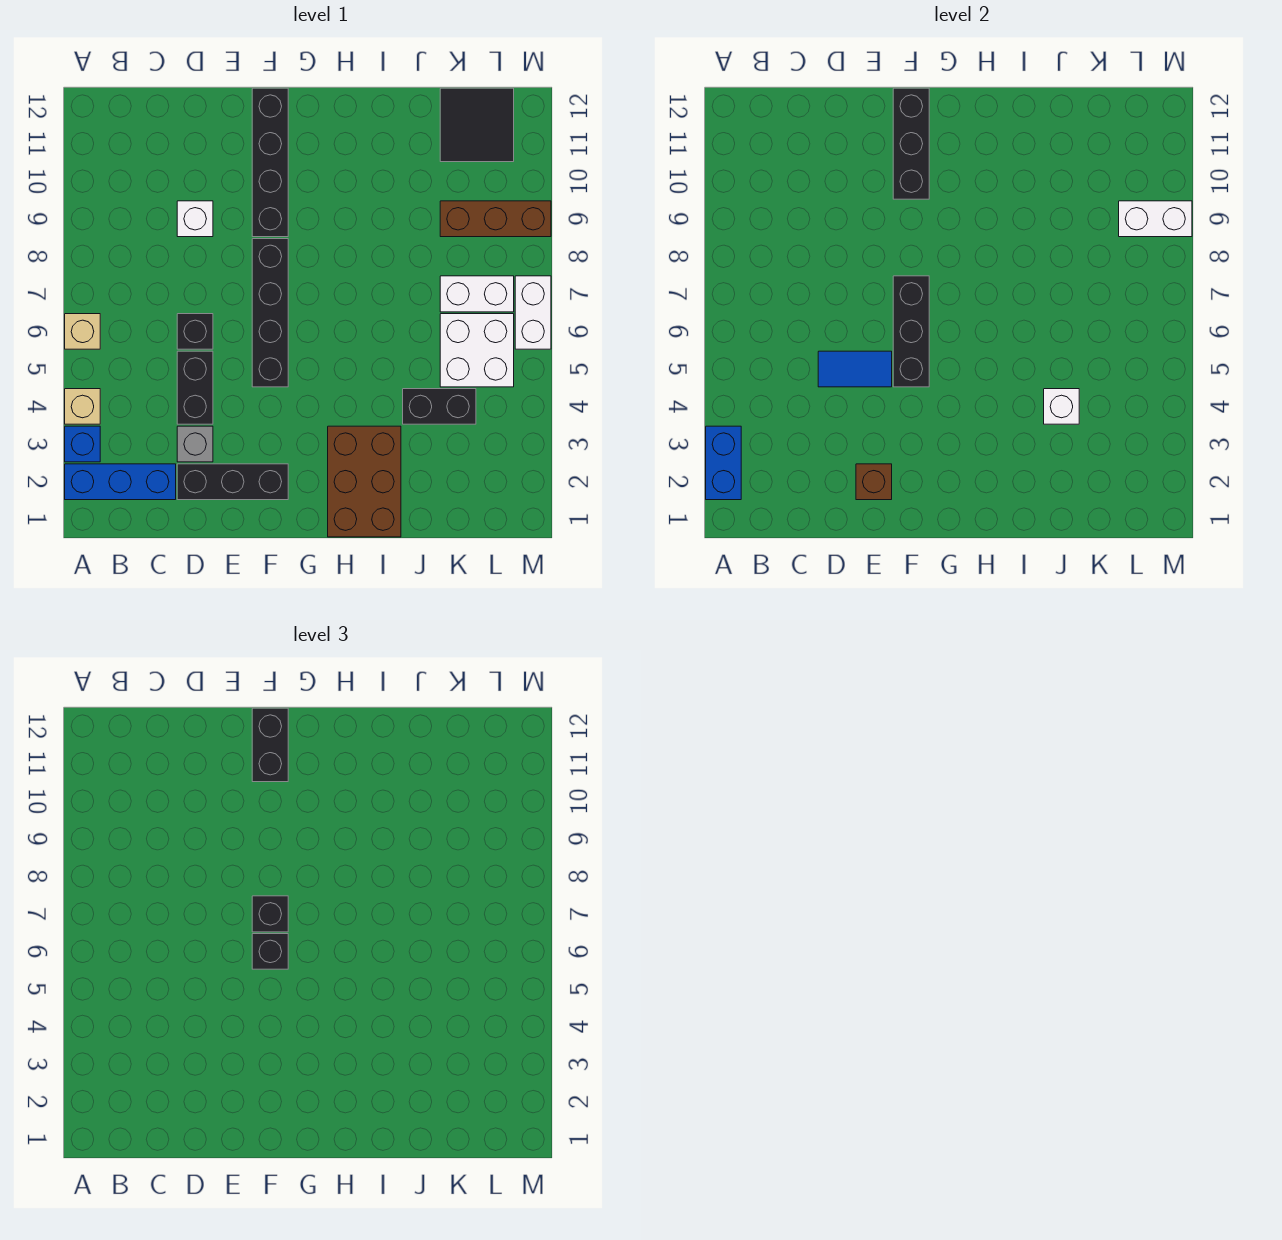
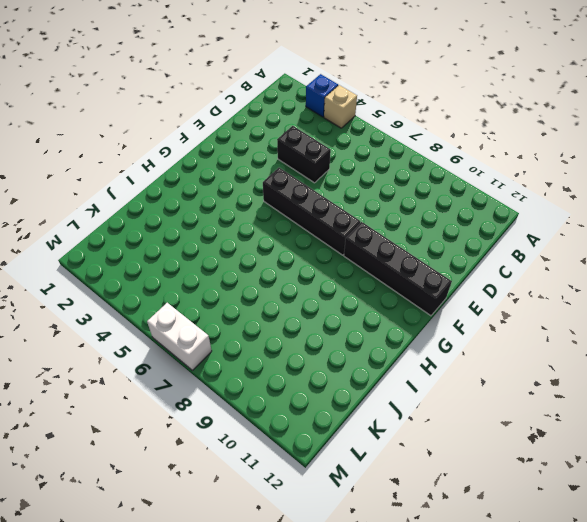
none -> blue 1x3 brick [65,464,176,500]
none -> tan 1x1 brick [65,314,100,349]
none -> black 1x3 brick [177,464,288,500]

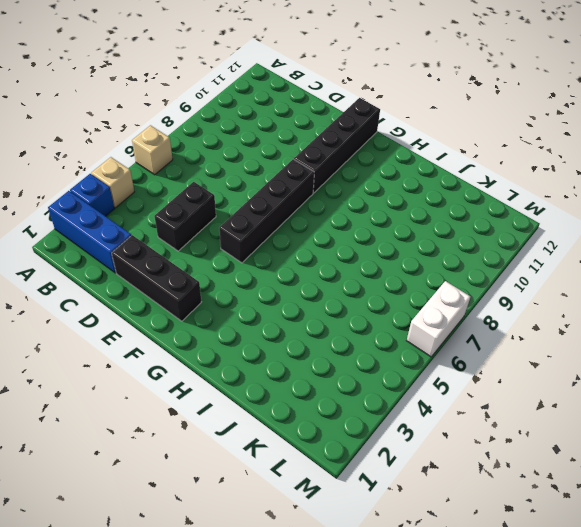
none -> grey 1x1 brick [177,426,213,462]
none -> black 1x1 brick [177,314,213,349]
none -> white 1x1 brick [177,201,213,237]

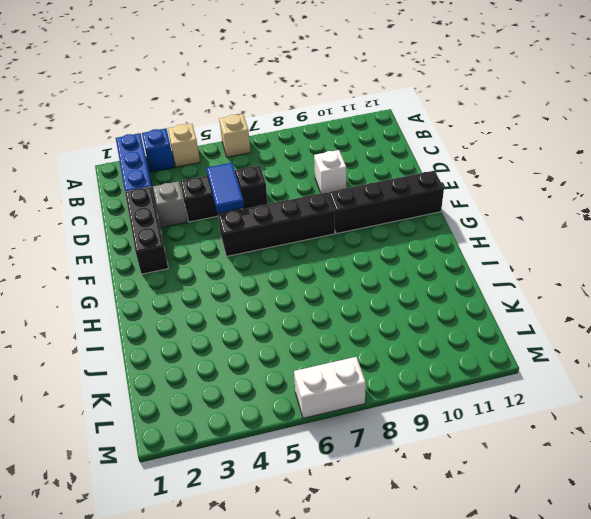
none -> brown 2x3 brick [328,426,401,537]
none -> black 1x2 brick [403,389,476,424]
none -> white 2x2 brick [440,314,514,387]

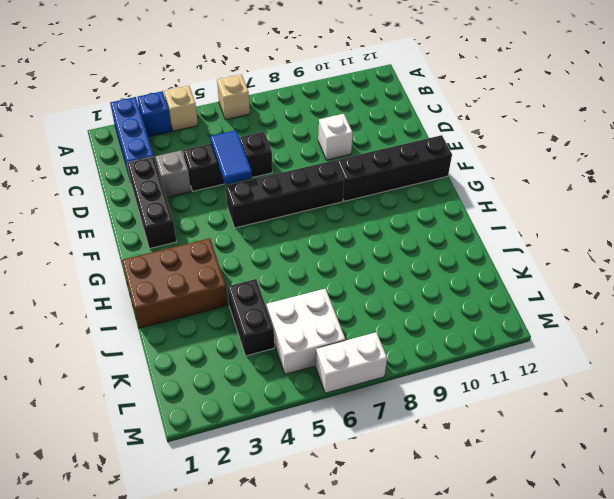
none -> white 1x2 brick [440,276,514,312]
none -> brown 1x3 brick [440,201,551,237]
none -> black 2x2 tile [440,88,514,162]

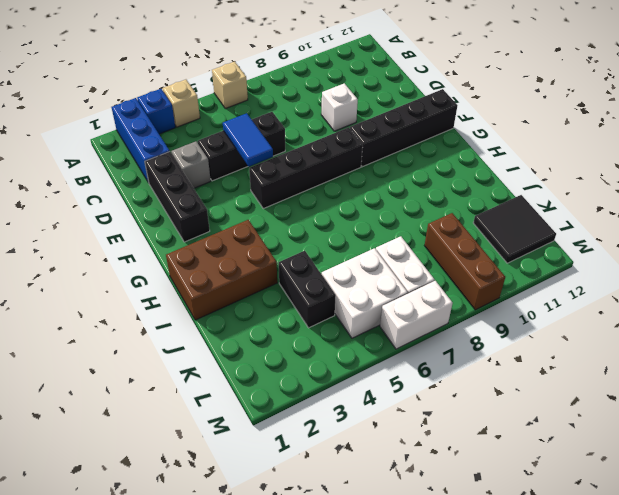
none -> blue 1x2 brick [706,426,741,500]
none -> brown 1x1 brick [856,464,892,500]
none -> black 1x3 brick [893,276,929,387]

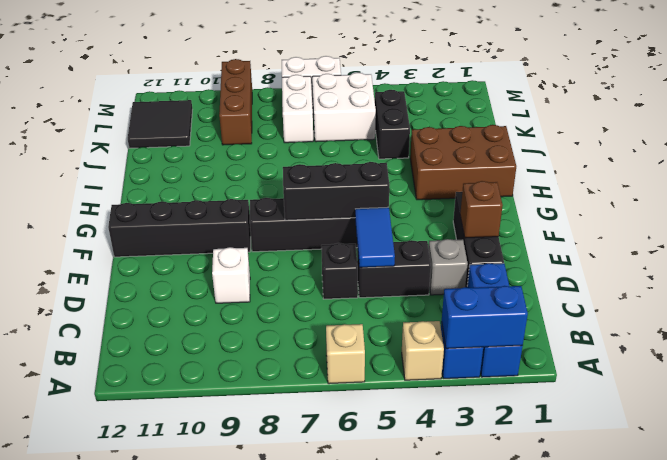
none -> black 1x3 brick [893,88,929,199]
none -> white 1x1 brick [1044,389,1079,424]
none -> white 1x2 brick [1119,201,1192,237]

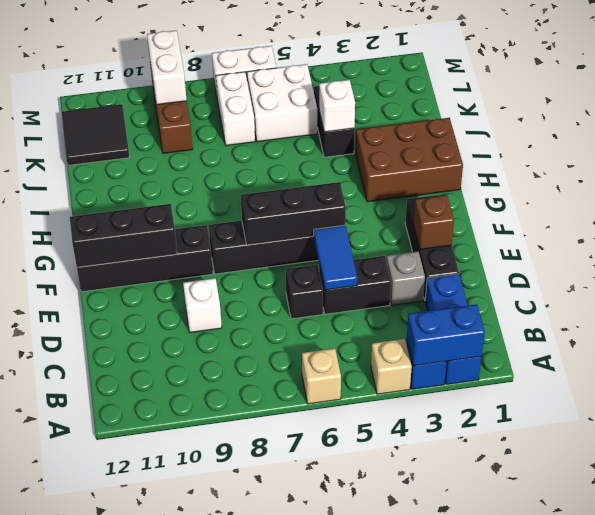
none -> black 1x1 brick [252,934,288,969]
none -> black 1x1 brick [252,896,288,932]
none -> black 1x2 brick [252,708,288,782]

